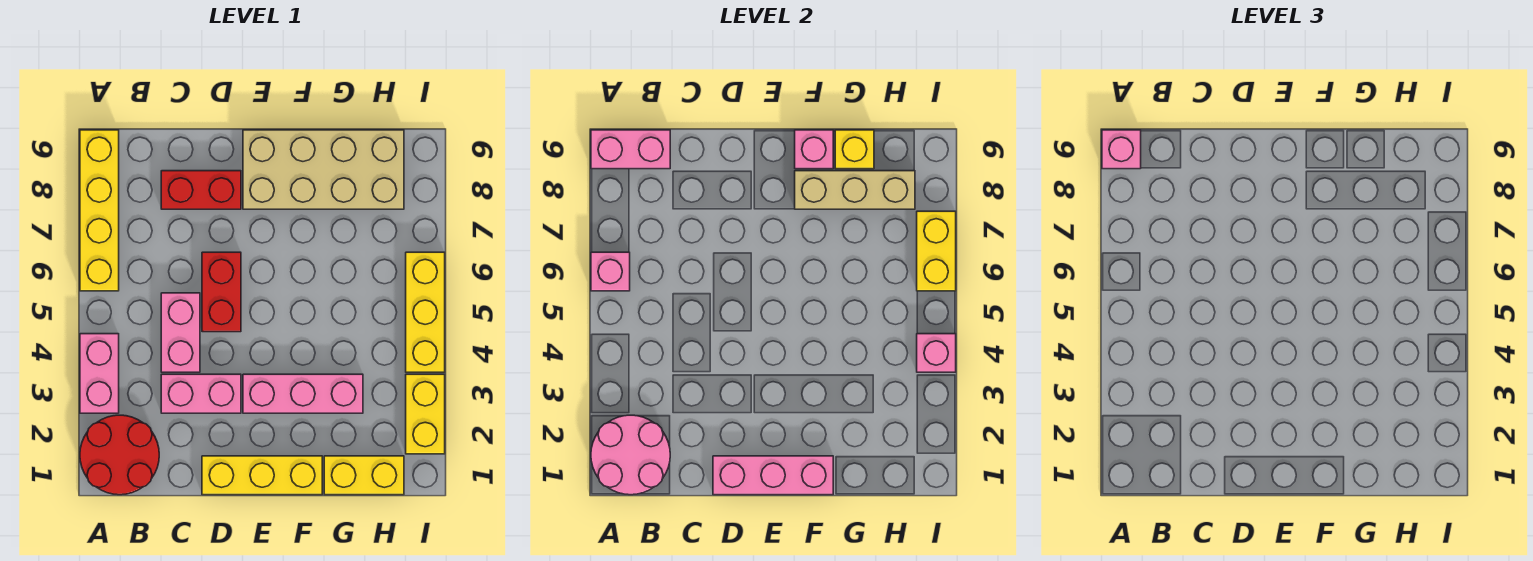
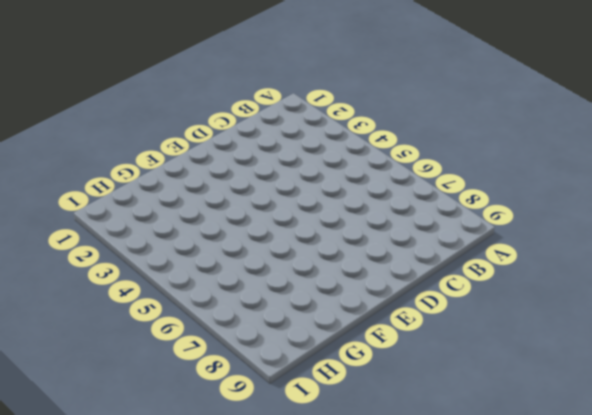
none -> red 2x2 round brick [80,415,159,495]
none -> pink 1x2 brick [80,334,119,413]
none -> yellow 1x4 brick [80,130,119,291]

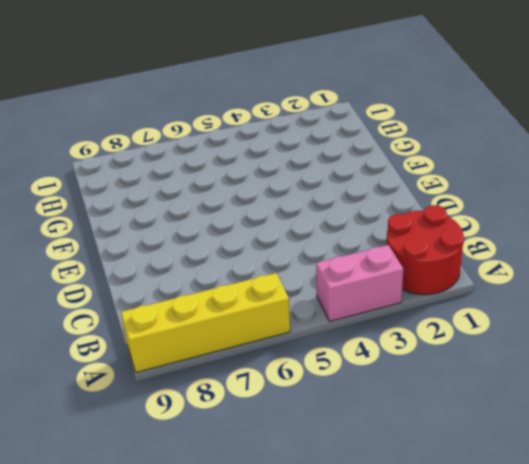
none -> pink 1x2 brick [161,374,241,413]
none -> pink 1x2 brick [161,293,200,372]
none -> red 1x2 brick [161,171,241,209]

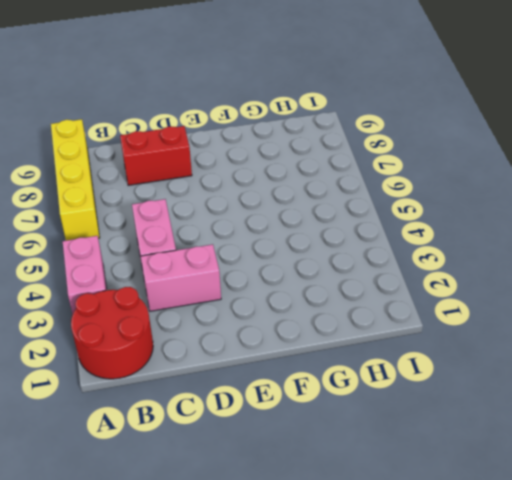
none -> yellow 1x3 brick [202,456,322,495]
none -> red 1x2 brick [202,252,241,332]
none -> pink 1x3 brick [243,374,363,413]

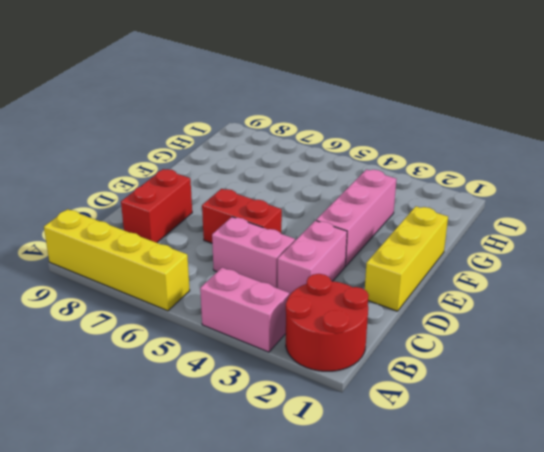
none -> tan 2x4 brick [243,130,404,209]
none -> yellow 1x2 brick [324,456,404,495]
none -> yellow 1x2 brick [406,374,445,454]

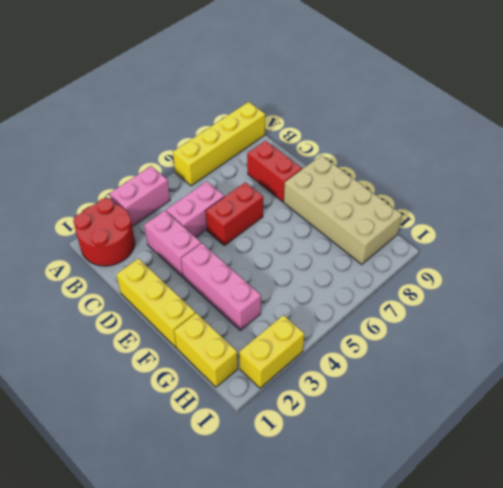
none -> yellow 1x3 brick [406,252,445,372]
none -> pink 2x2 round brick [591,415,670,495]
none -> pink 1x1 brick [591,252,630,291]

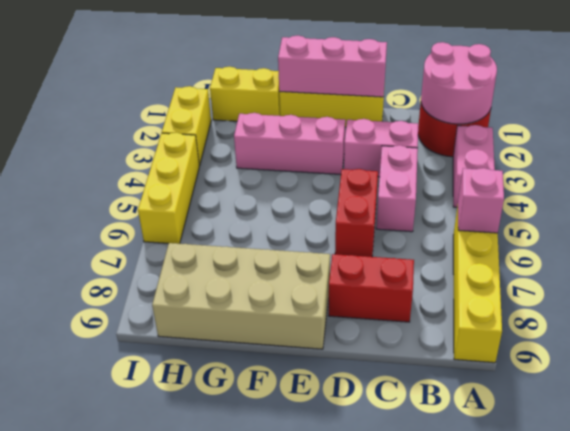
none -> pink 1x2 brick [591,130,670,169]
none -> tan 1x3 brick [795,171,915,209]
none -> pink 1x1 brick [795,130,833,169]

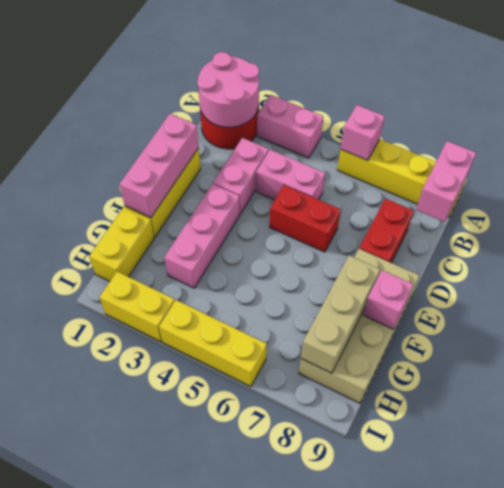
none -> yellow 1x1 brick [835,130,874,169]
none -> pink 1x1 brick [917,334,956,372]
none -> yellow 1x2 brick [917,211,956,291]

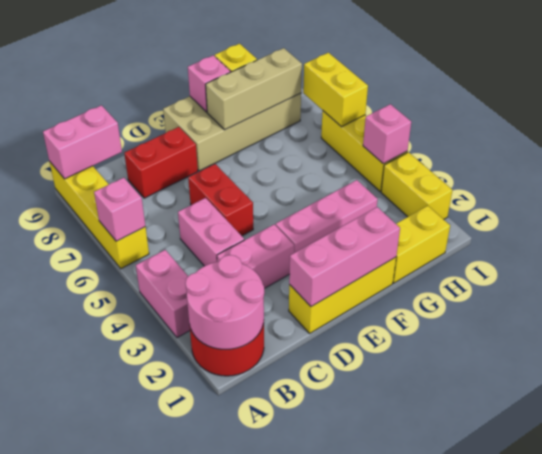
none -> pink 1x1 brick [1102,130,1141,169]

